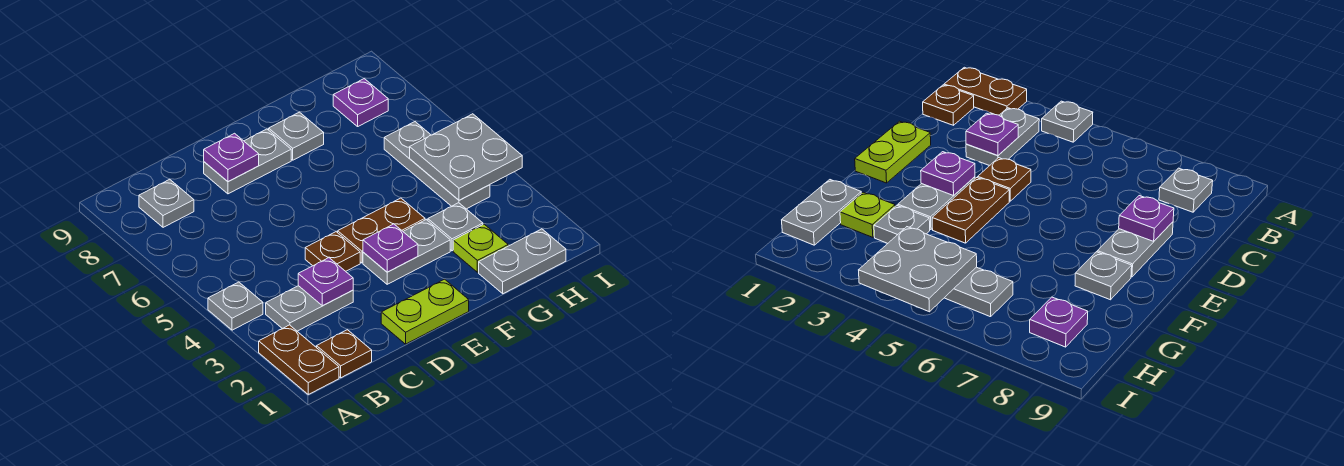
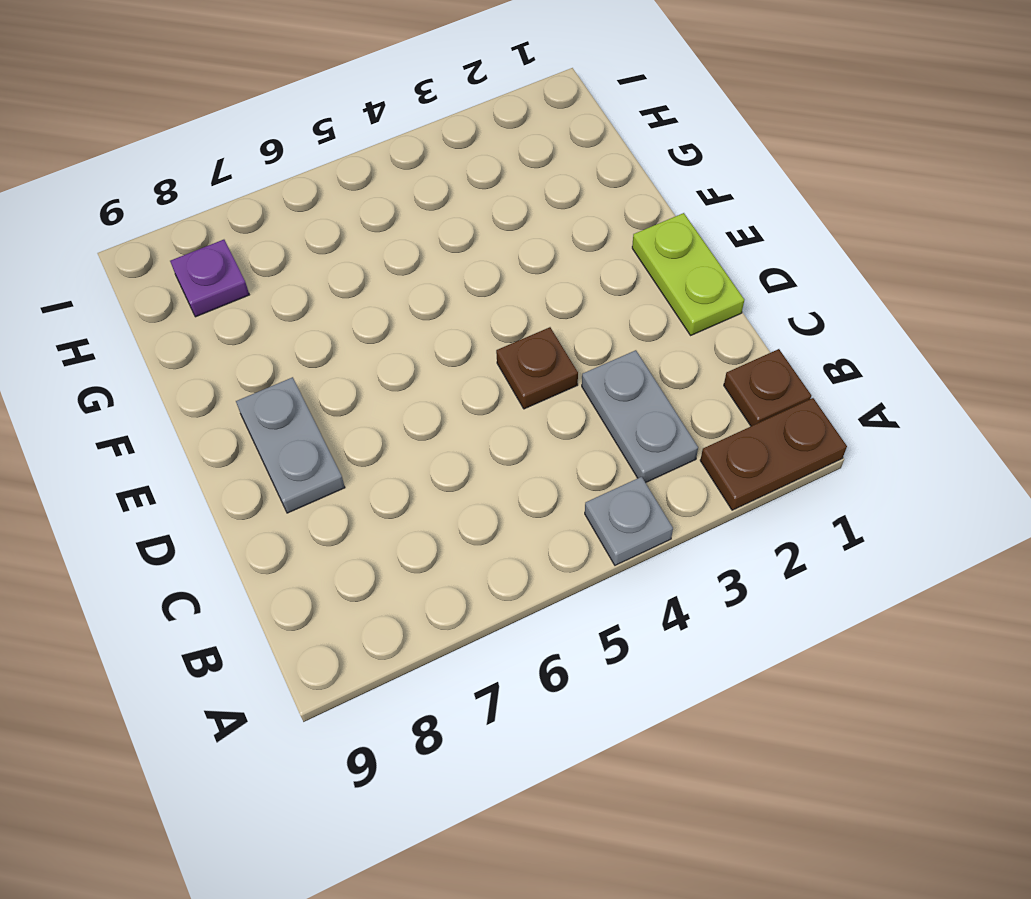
none -> grey 1x1 plate [139,179,194,227]
none -> grey 1x2 plate [363,220,450,284]
none -> brown 1x2 plate [338,198,425,263]

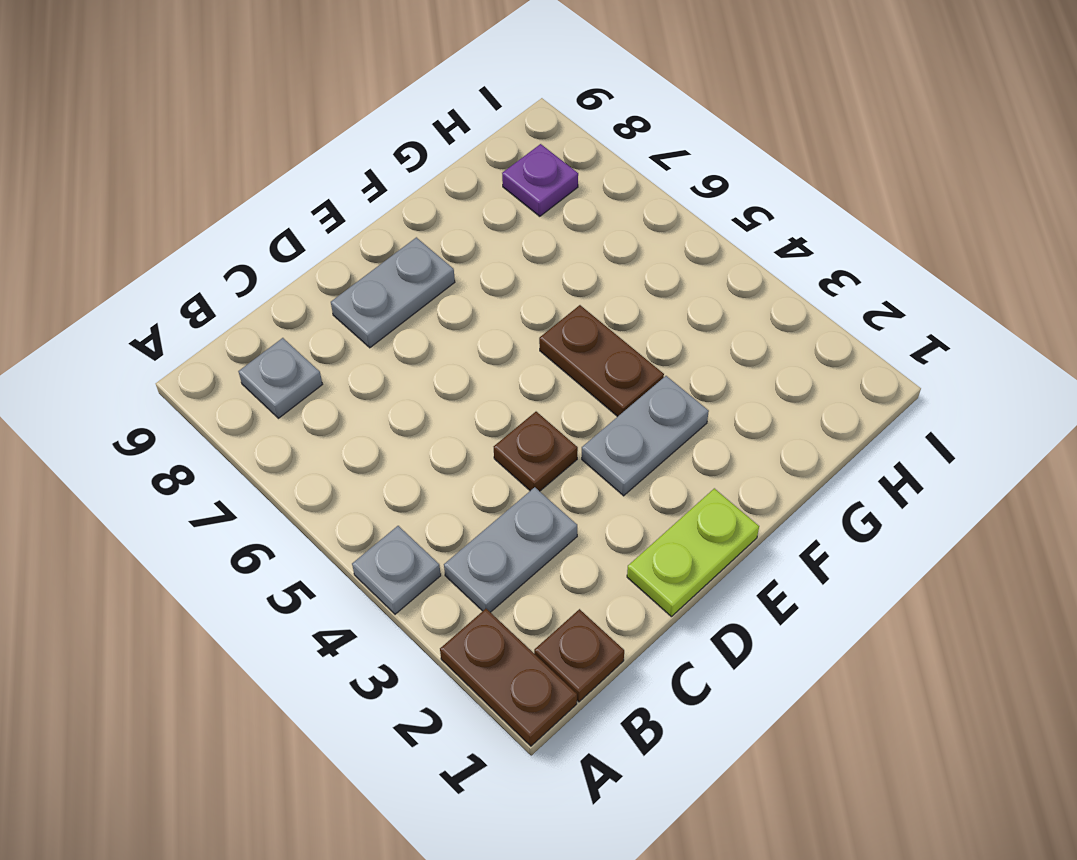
brown 1x2 plate [539,305,664,417] -> brown 1x2 plate turned to [338,198,425,263]
none -> grey 1x1 plate [269,112,324,160]
none -> grey 1x2 plate [479,229,566,294]
none -> lime 1x1 plate [453,224,508,272]

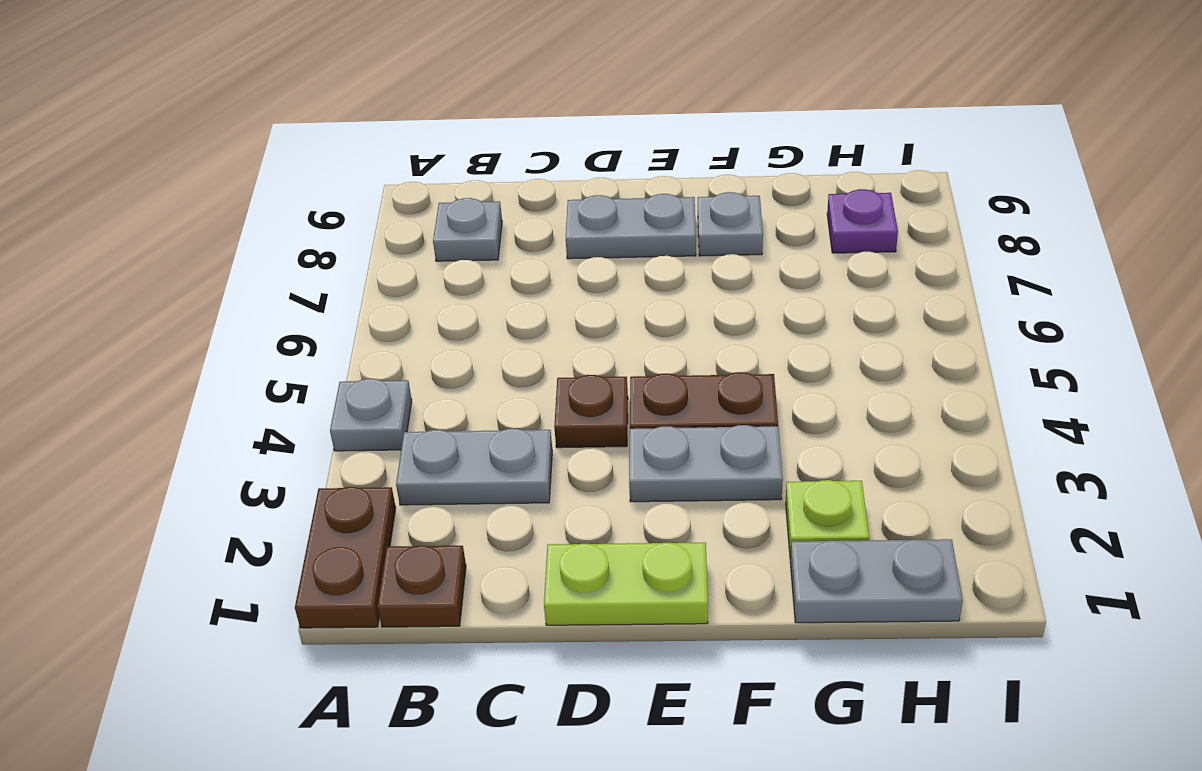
none -> grey 1x1 plate [428,203,483,251]
none -> grey 1x3 plate [384,122,490,209]
none -> purple 1x1 plate [298,258,353,306]

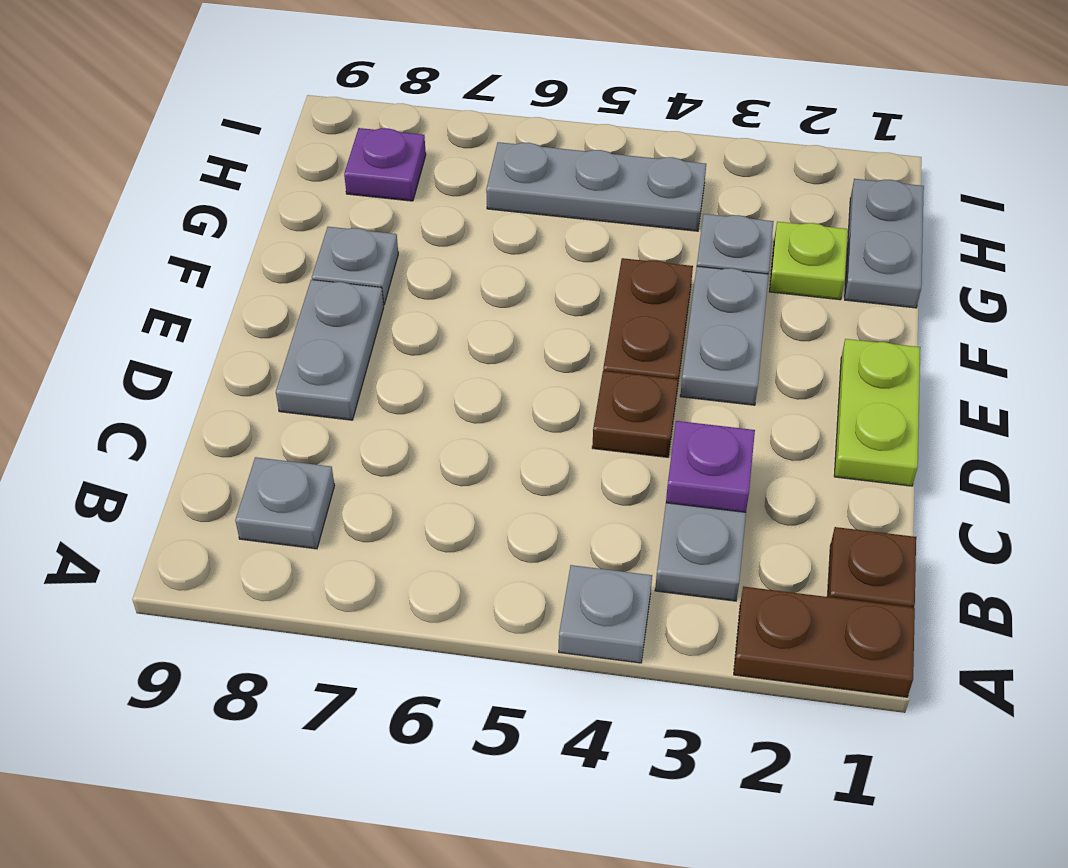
none -> purple 1x1 plate [204,133,259,182]
none -> purple 1x1 plate [363,224,418,272]
none -> grey 2x2 plate [410,114,522,200]

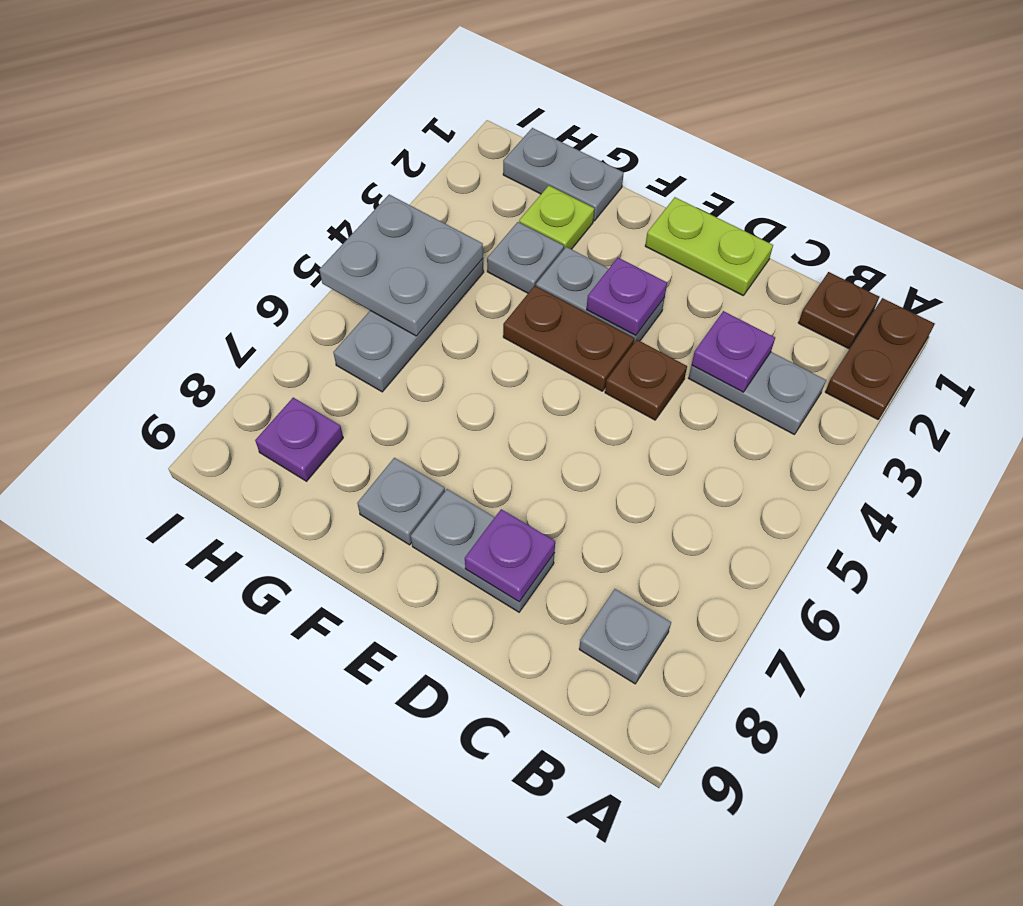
none -> grey 1x1 plate [208,282,263,330]

